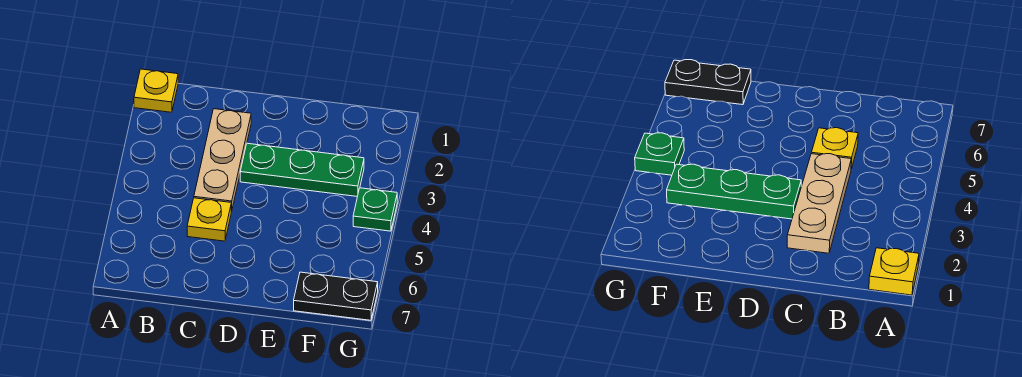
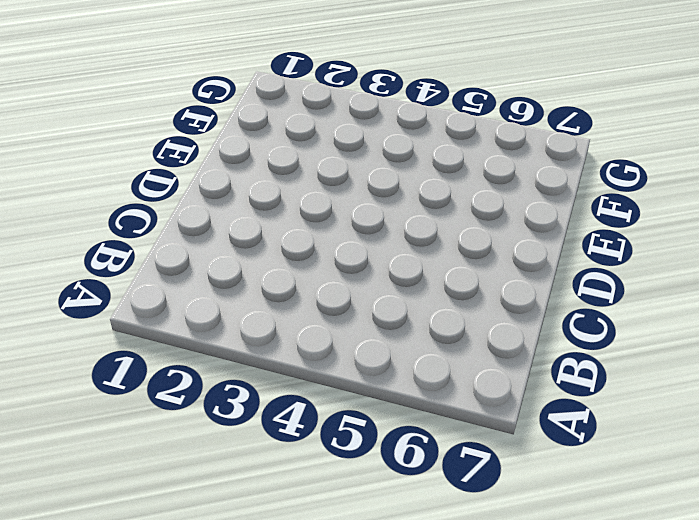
none -> yellow 1x1 plate [134,69,178,112]
none -> tan 1x3 plate [194,109,251,211]

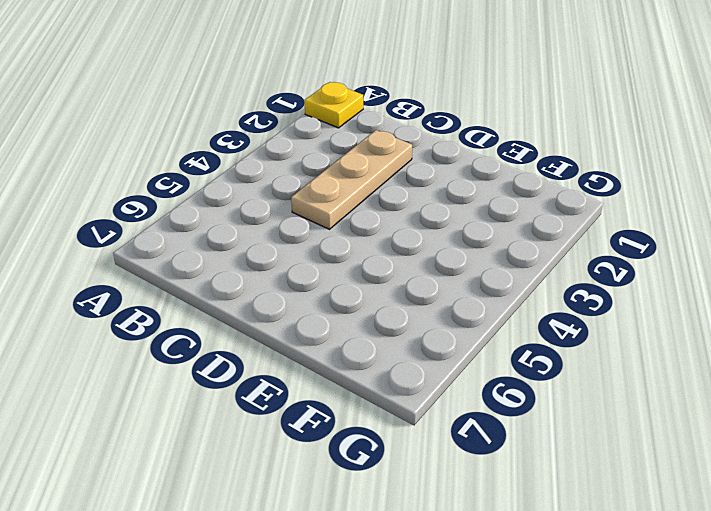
none -> yellow 1x1 plate [187,198,231,241]
none -> green 1x3 plate [240,143,364,197]

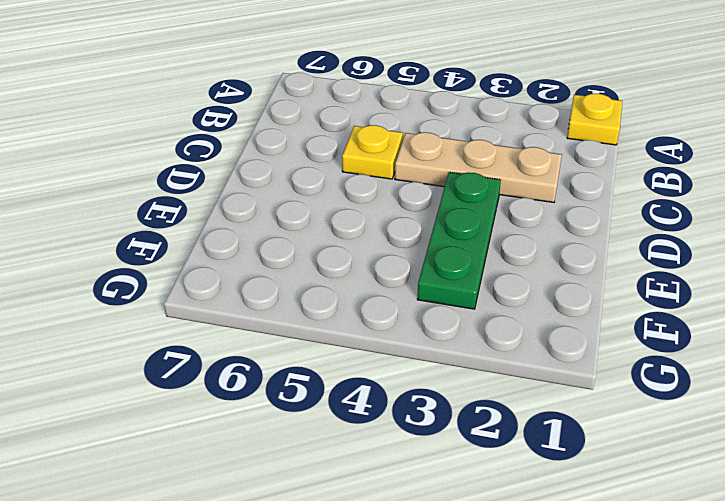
none -> black 1x2 plate [294,272,378,320]
none -> green 1x1 plate [353,188,397,231]

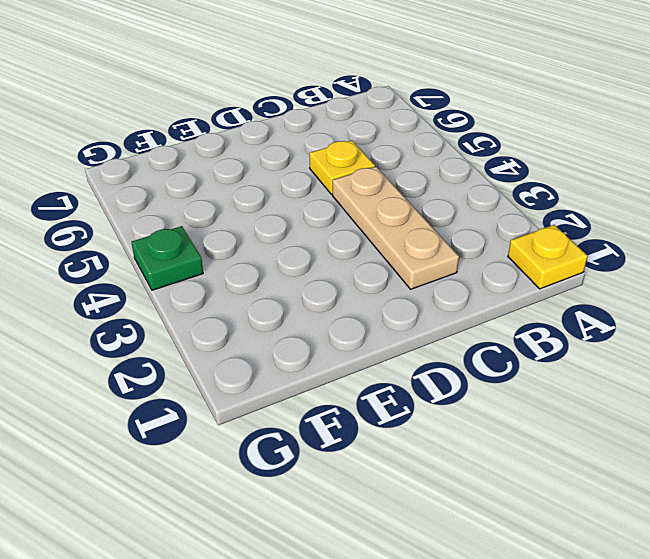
none -> green 1x3 plate [240,143,364,197]
none -> black 1x2 plate [294,272,378,320]

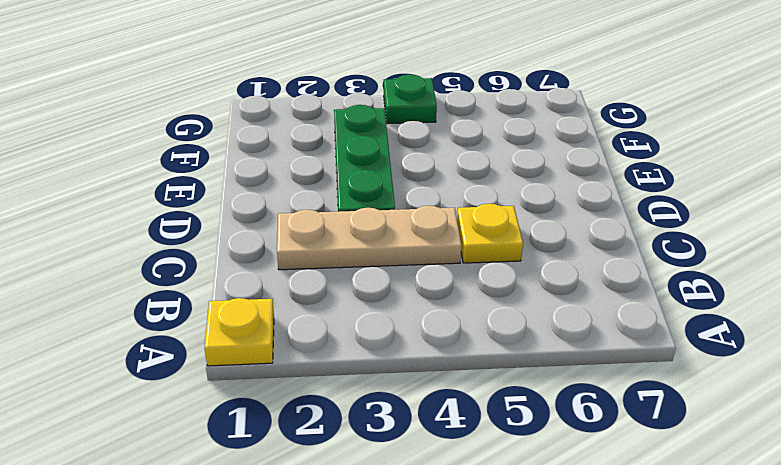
none -> black 1x2 plate [294,272,378,320]

